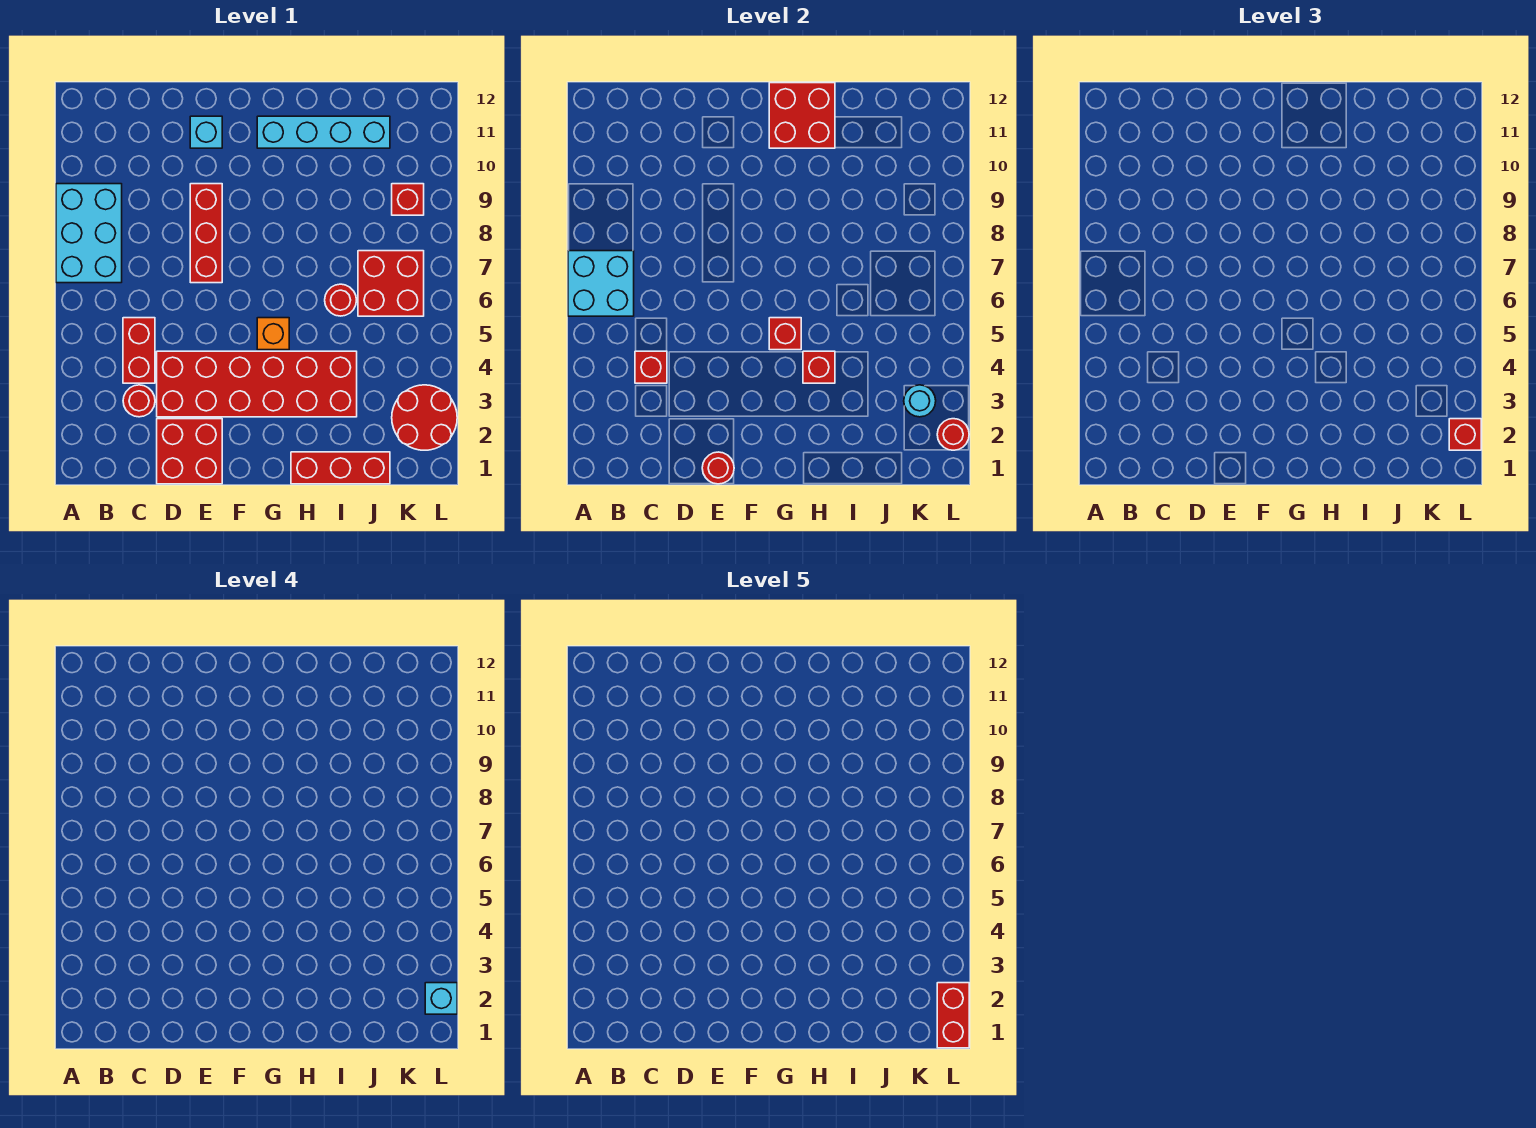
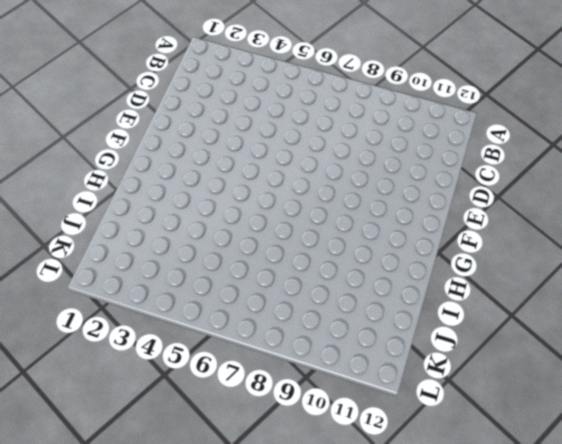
none -> cyan 2x3 brick [56,184,122,283]
none -> red 1x1 round brick [123,385,155,417]
none -> red 1x2 brick [123,318,155,383]

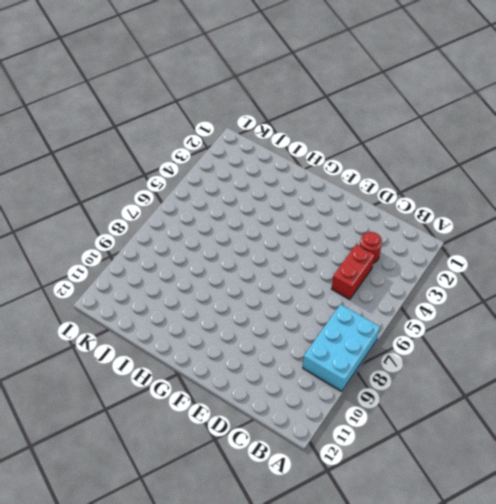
none -> red 2x2 brick [157,419,222,484]
none -> red 2x6 brick [157,351,357,417]
none -> red 1x3 brick [190,184,222,283]

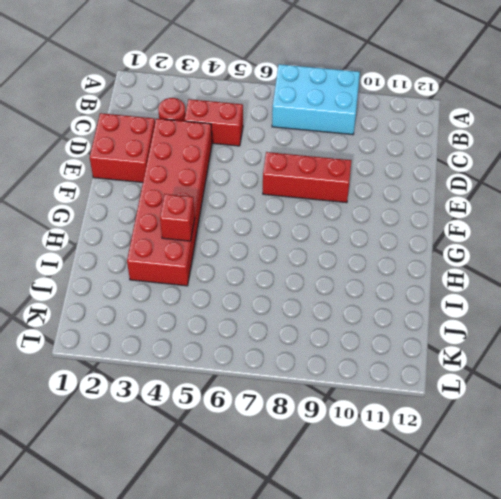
none -> cyan 1x1 brick [190,116,222,148]
none -> orange 1x1 brick [257,318,289,350]
none -> cyan 1x4 brick [257,116,390,148]

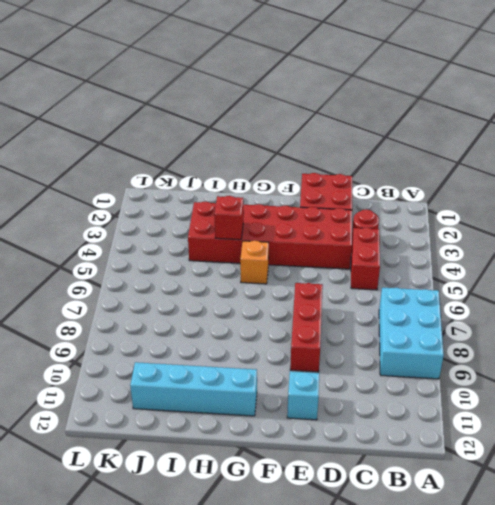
none -> red 1x3 brick [291,452,390,484]
none -> red 1x1 round brick [325,284,357,316]
none -> red 2x2 brick [358,251,424,316]

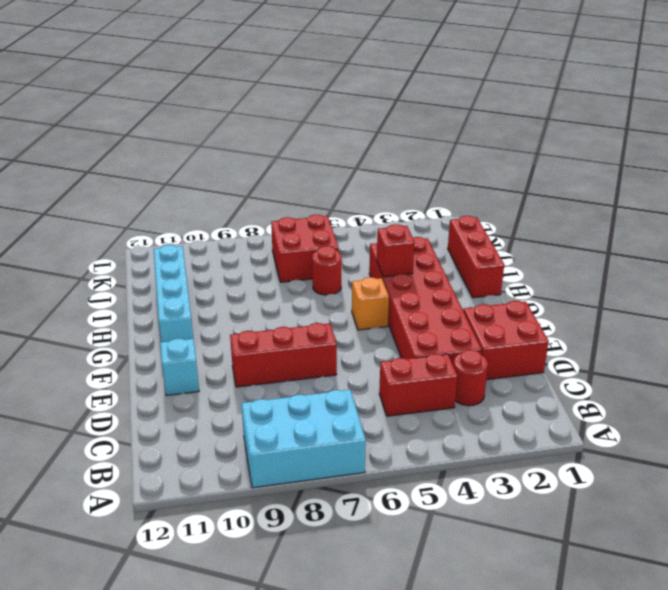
none -> red 2x2 round brick [392,385,457,450]
none -> red 1x1 brick [392,184,424,215]
none -> cyan 2x2 brick [568,251,634,316]

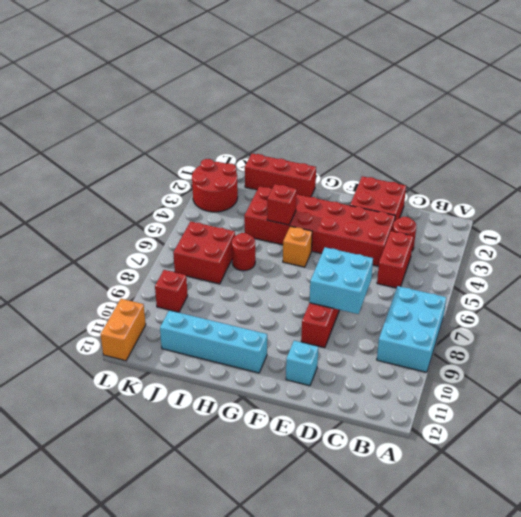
cyan 2x2 brick [309,247,373,314] -> cyan 2x2 brick moved to [568,251,634,316]
orange 1x2 brick [100,299,146,361] -> none
none -> red 1x1 brick [635,351,667,383]
none -> red 1x1 round brick [702,452,734,484]
none -> red 1x1 brick [769,318,801,350]

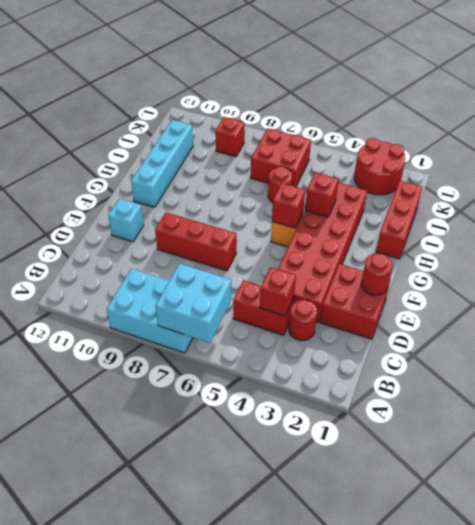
none -> red 2x2 brick [769,83,835,148]
none -> cyan 1x1 round brick [904,385,936,417]
none -> red 1x1 round brick [937,419,969,450]

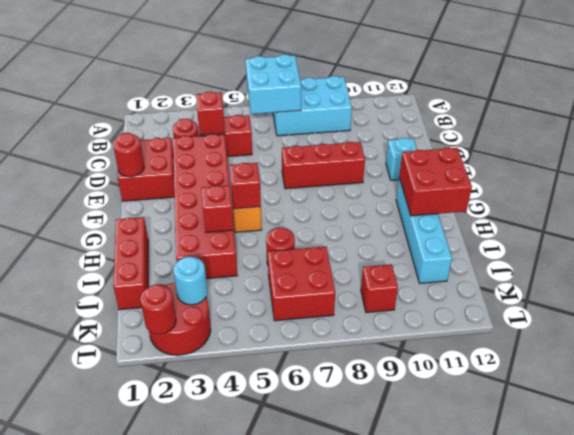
none -> red 1x1 brick [1449,419,1481,450]
none -> cyan 1x1 brick [425,983,457,1014]
none -> red 1x2 brick [937,983,969,1048]

